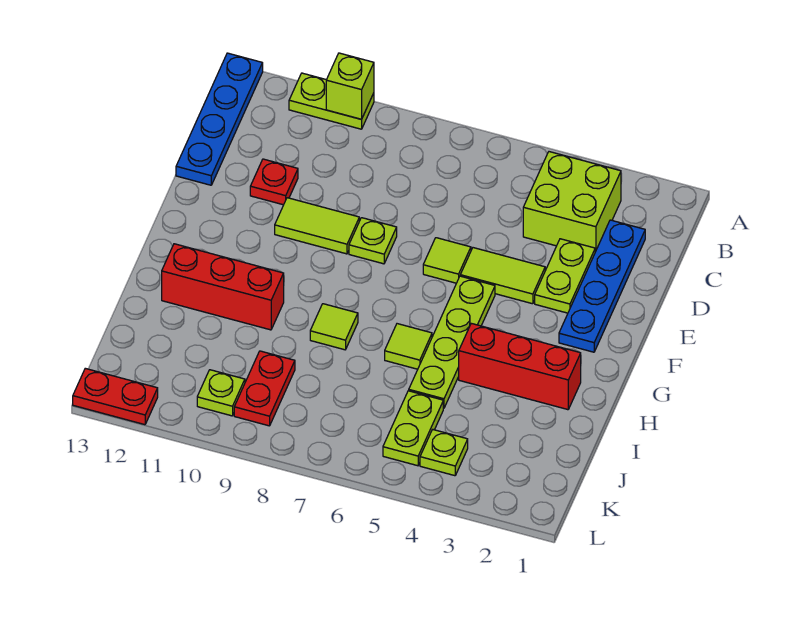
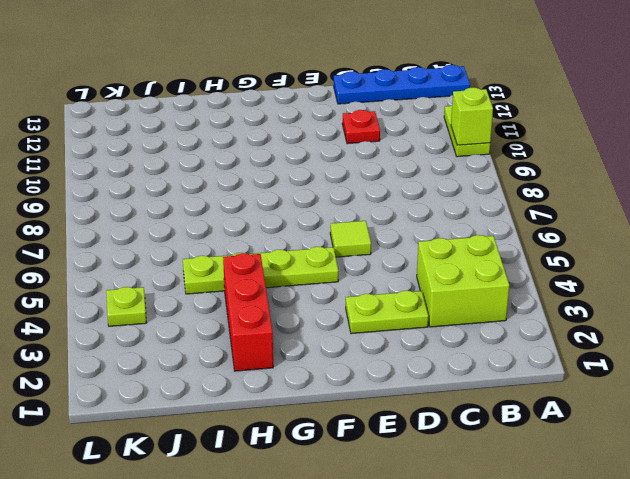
none -> blue 1x4 plate [559,220,645,352]
none -> lime 1x2 tile [460,248,545,304]
none -> lime 1x1 plate [349,218,397,264]

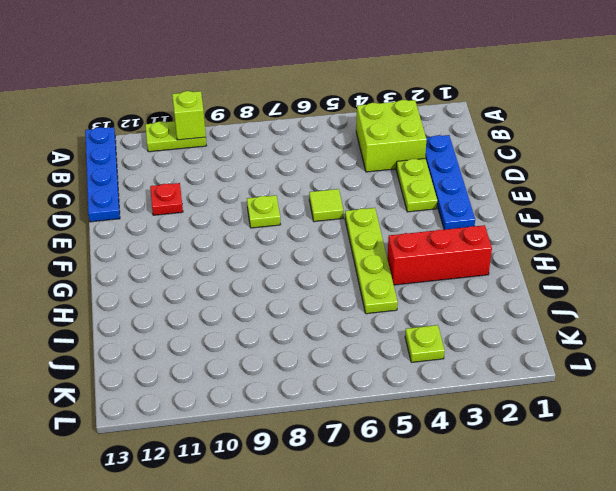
none -> lime 1x2 tile [460,248,545,304]
none -> lime 1x2 tile [275,198,359,254]
none -> lime 1x1 tile [385,324,432,369]

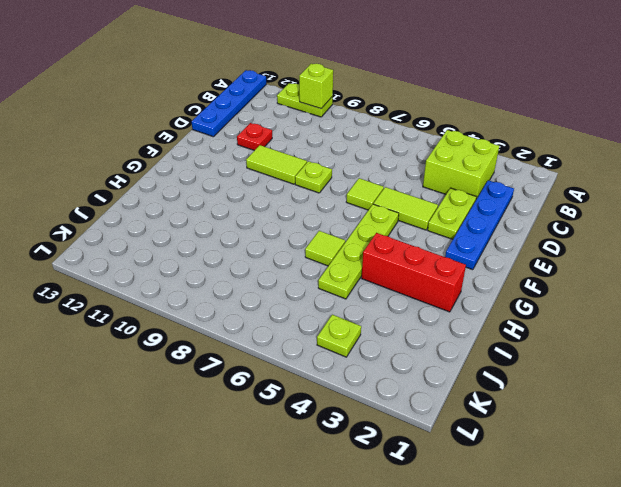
none -> lime 1x1 tile [310,304,358,350]
none -> red 1x3 brick [162,244,284,330]
none -> lime 1x2 plate [383,391,443,466]

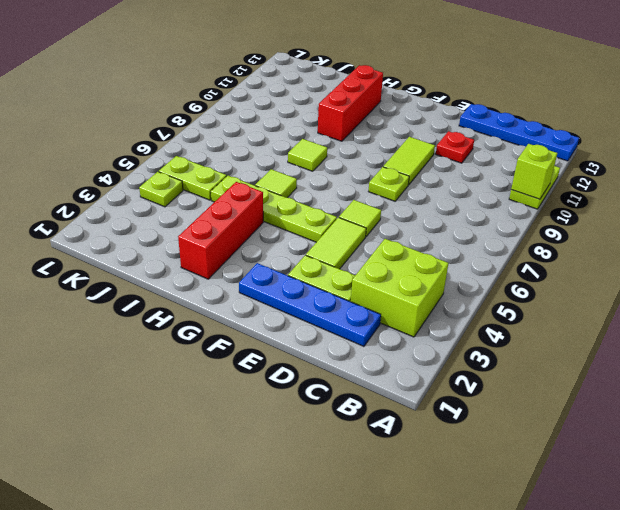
none -> red 1x2 plate [234,351,295,426]
none -> lime 1x1 plate [197,370,245,416]
none -> red 1x2 plate [73,368,158,425]

